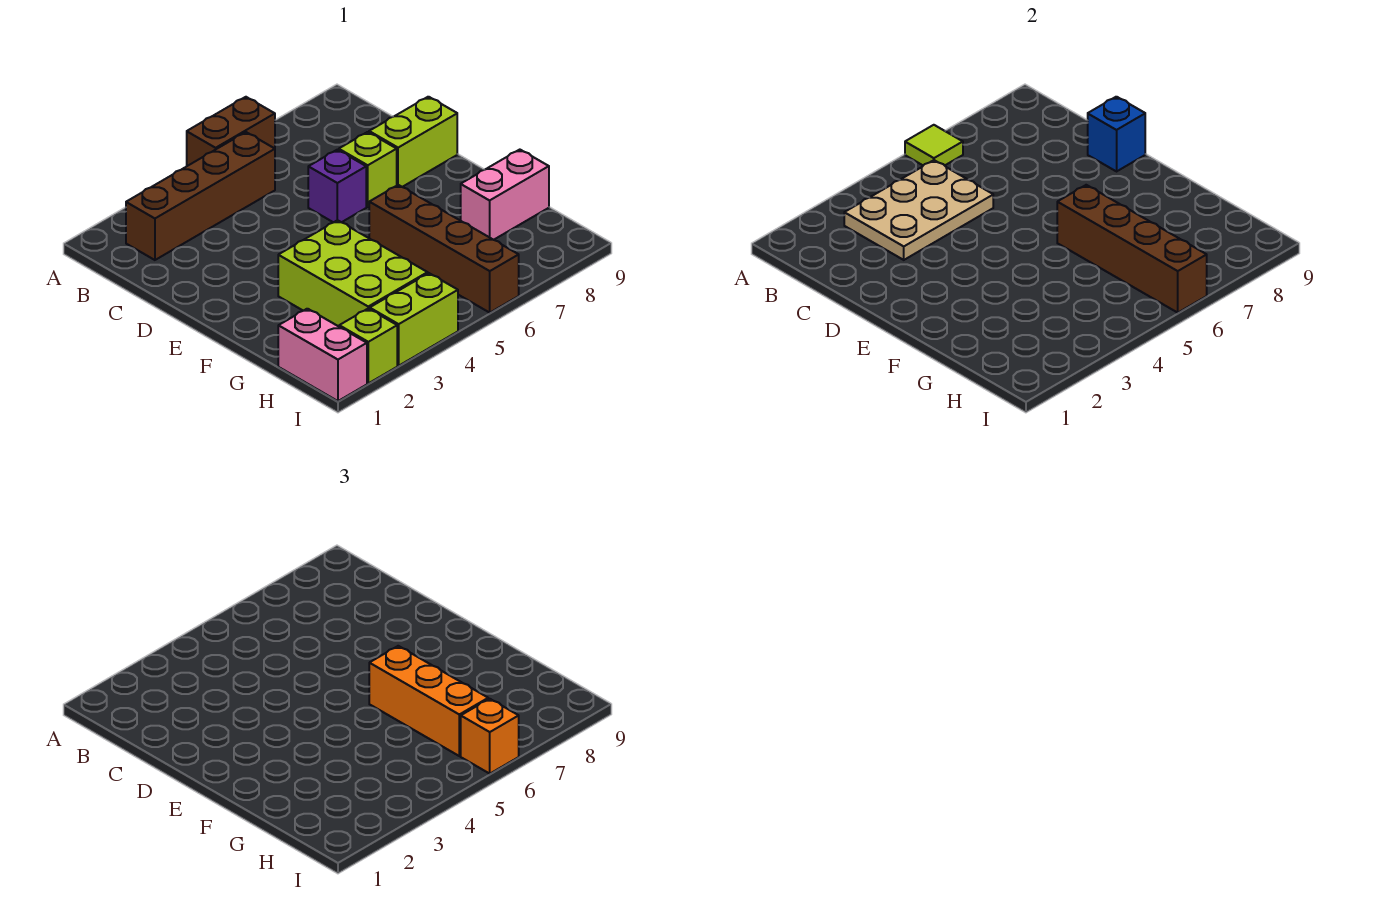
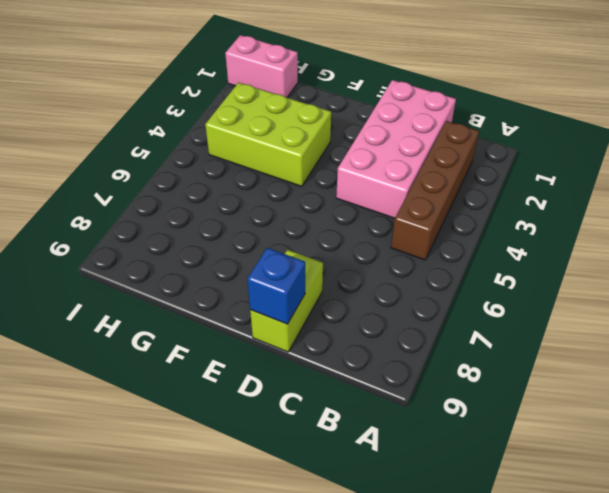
pink 2x4 brick [336,80,456,218] -> none
none -> brown 1x2 brick [187,97,275,166]
none -> purple 1x1 brick [308,150,366,222]
none -> lime 1x1 brick [339,132,397,207]

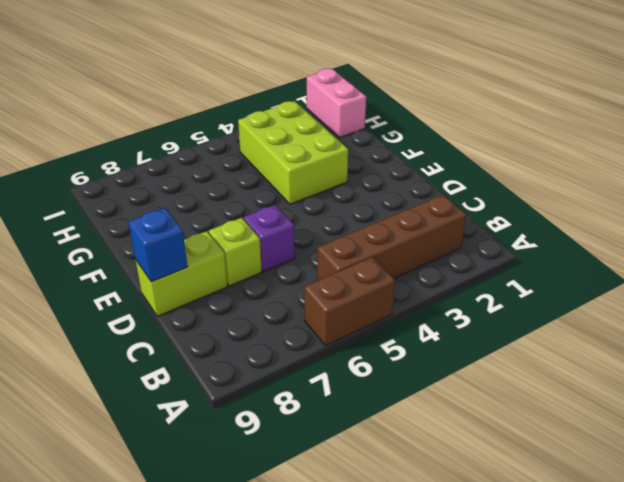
none -> brown 1x4 brick [369,185,519,313]
none -> pink 1x2 brick [461,150,549,240]
none -> lime 1x1 brick [339,309,397,383]

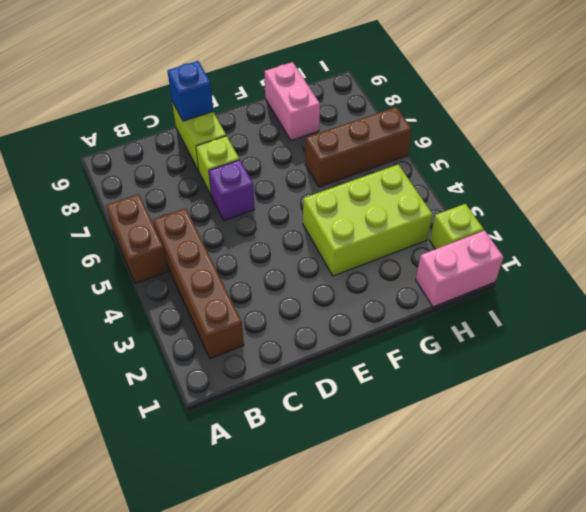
brown 1x3 brick [305,107,412,187] -> brown 1x4 brick [369,185,519,313]
none -> lime 1x2 brick [370,273,458,366]
none -> lime 1x1 tile [905,125,963,165]
none -> tan 2x3 plate [844,160,993,260]

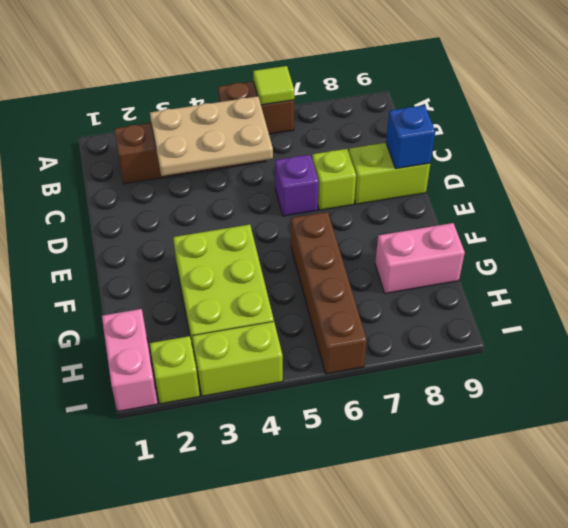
none -> brown 1x4 brick [1057,185,1207,313]
none -> orange 1x3 brick [369,646,488,756]
none -> orange 1x1 brick [461,699,519,774]

